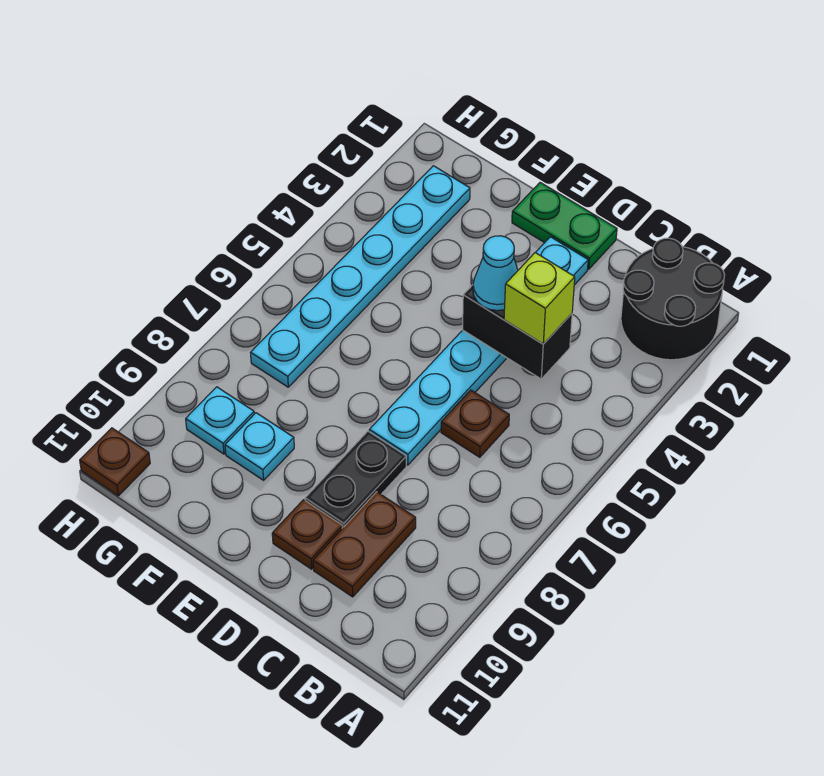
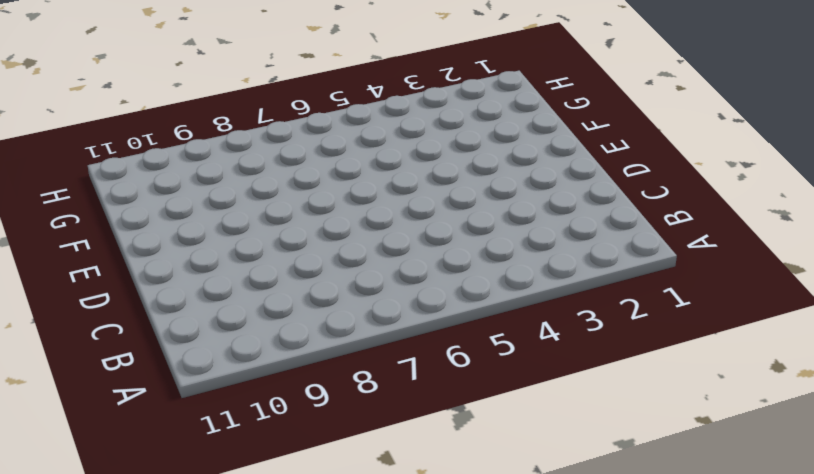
none -> black 2x2 round brick [621,238,725,360]
none -> brown 1x1 plate [441,390,509,457]
none -> brown 1x2 plate [313,492,416,597]

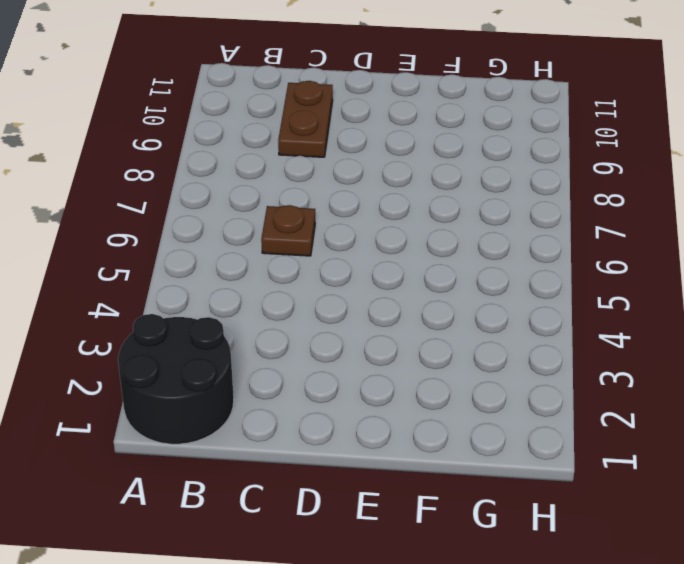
none -> green 1x2 plate [512,183,617,269]
none -> cyan 1x6 plate [369,237,588,465]
none -> black 1x2 plate [305,431,406,528]

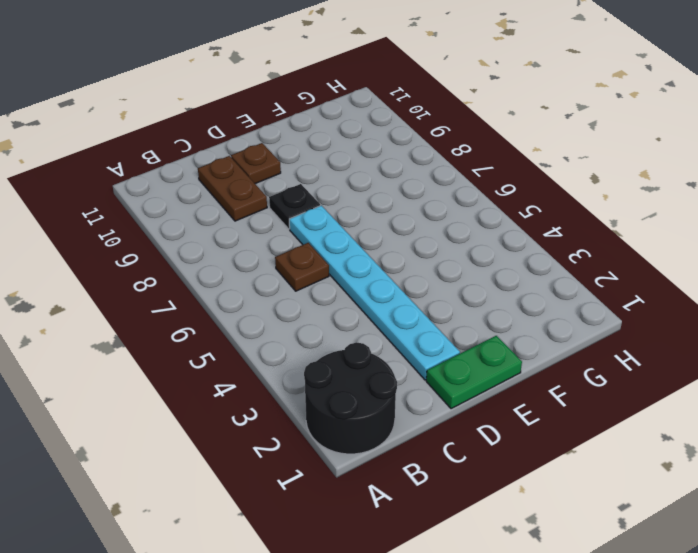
black 1x1 plate [269,184,320,229] -> black 1x2 plate [305,431,406,528]
none -> cyan 1x1 plate [225,413,294,480]
none -> cyan 1x6 plate [251,166,470,387]
none -> cyan 1x1 plate [186,387,254,454]

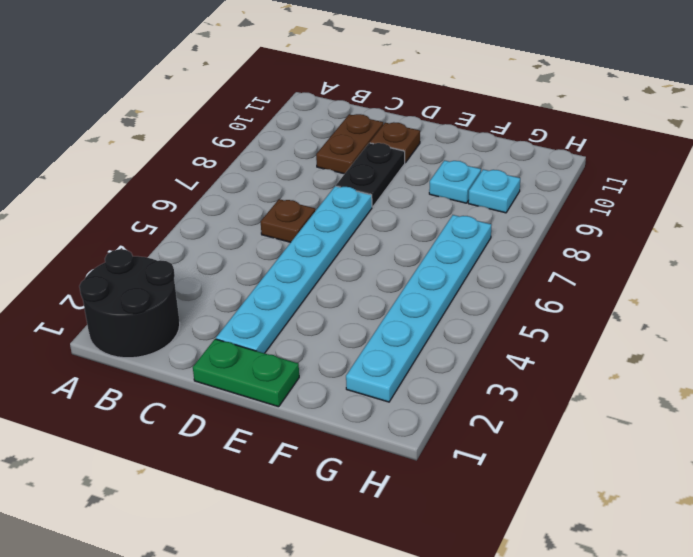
none -> brown 1x1 plate [80,428,150,496]
none -> black 1x2 brick [462,285,572,379]
none -> lime 1x1 brick [504,253,575,344]

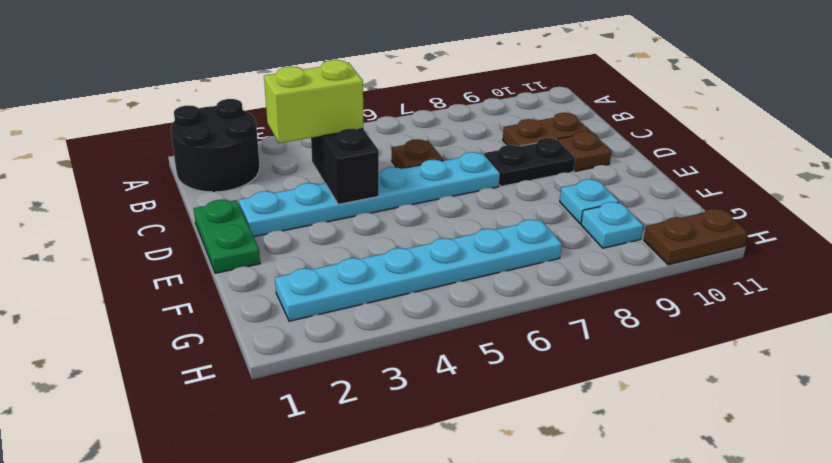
lime 1x2 brick [264,60,363,143] -> lime 1x1 brick [504,253,575,344]
brown 1x2 plate [644,209,748,265] -> brown 1x1 plate [80,428,150,496]
none -> cyan 1x1 cone [473,236,518,311]

